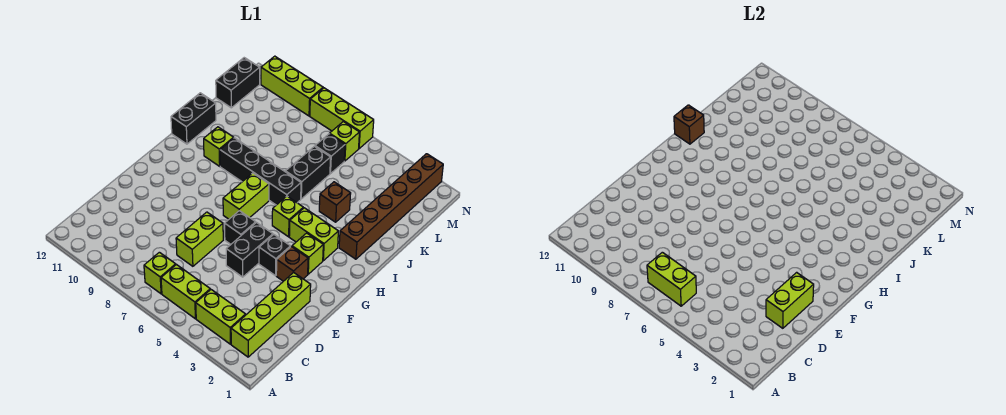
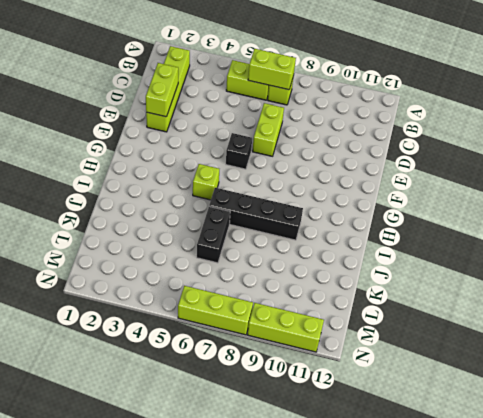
none -> lime 1x2 brick [196,290,246,344]
none -> black 1x2 brick [226,223,273,277]
none -> brown 1x1 brick [276,247,308,281]

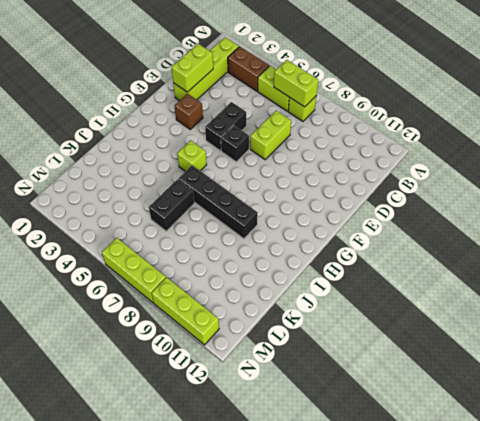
brown 1x2 brick [228,47,269,91] -> lime 1x2 brick [196,290,246,344]
none -> black 1x1 brick [259,235,290,276]
none -> lime 1x1 brick [292,233,323,274]
none -> lime 1x2 brick [223,173,269,219]

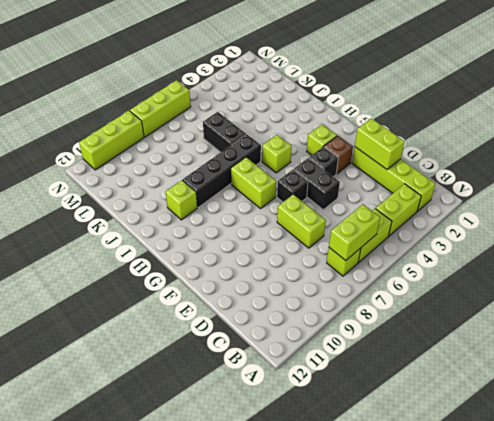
none -> lime 1x2 brick [289,208,338,261]
none -> brown 1x6 brick [339,154,443,259]
none -> black 1x2 brick [171,93,216,144]

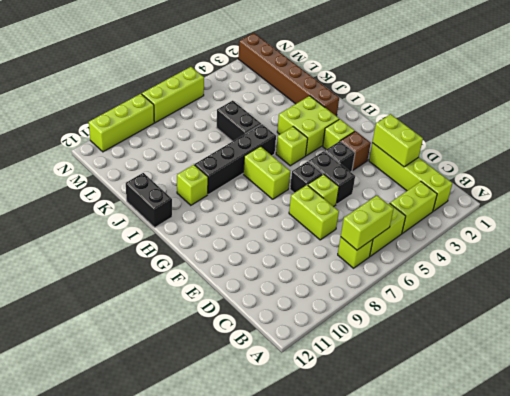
lime 1x1 brick [308,174,339,207] -> lime 1x1 brick moved to [330,122,359,161]
lime 2x2 brick [277,96,339,156] -> lime 1x2 brick [289,208,338,261]
none -> brown 1x1 brick [319,182,351,222]
none -> black 1x1 brick [315,134,345,174]
none -> black 1x2 brick [216,58,260,108]

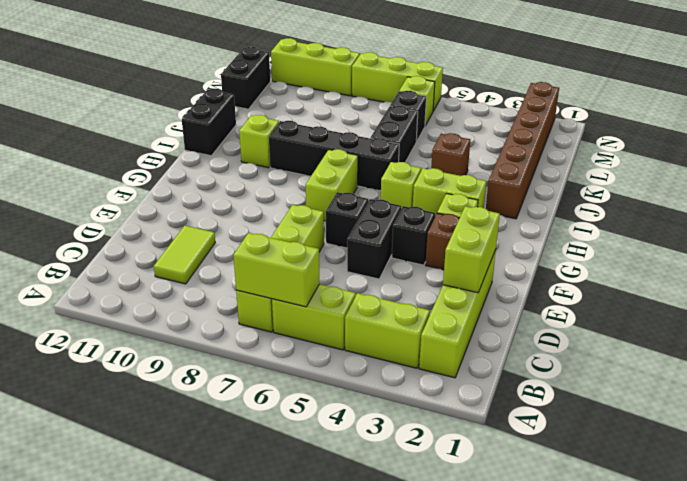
lime 1x2 tile [154,226,215,284] -> none
none -> brown 1x1 brick [674,105,704,144]

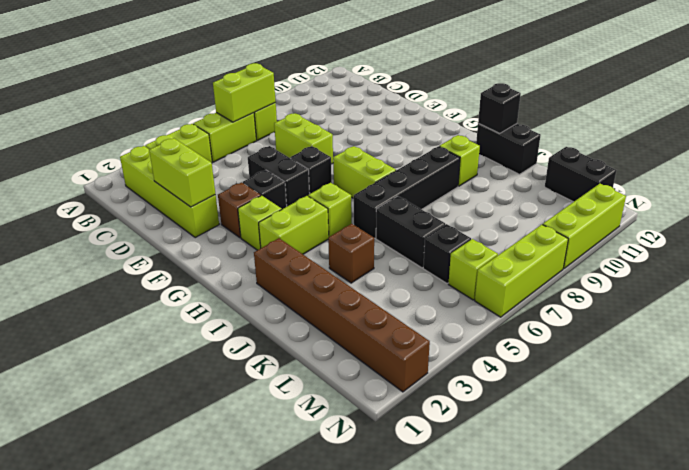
black 1x1 brick [478,83,521,134] -> brown 1x1 brick [674,105,704,144]

